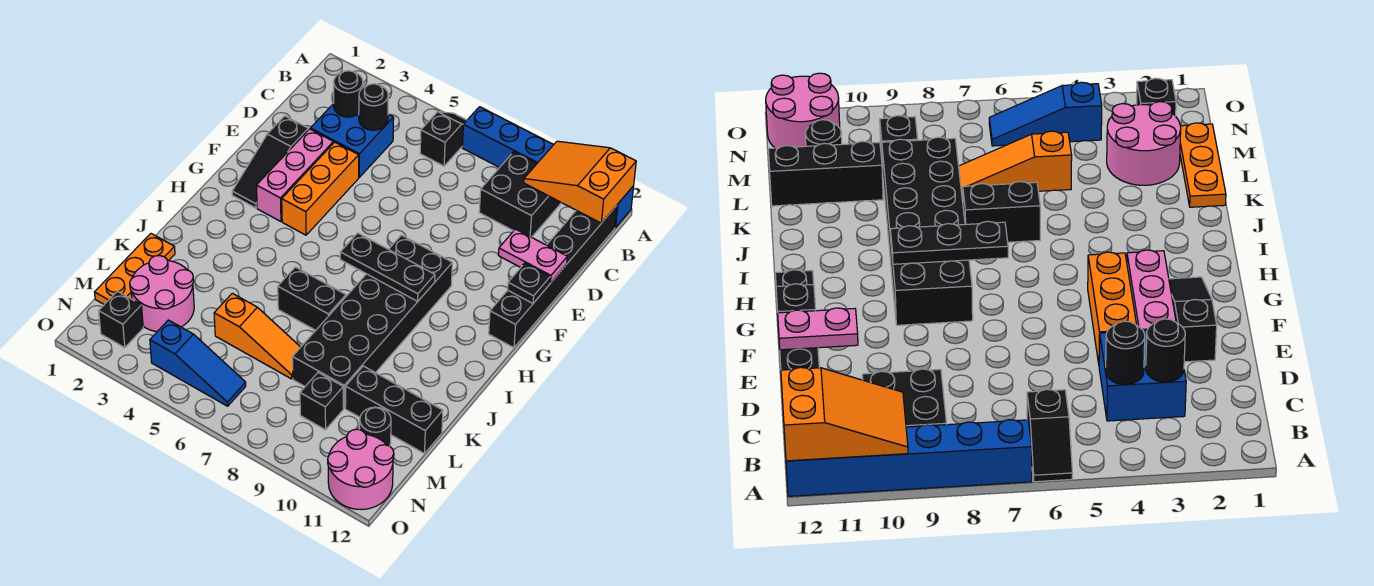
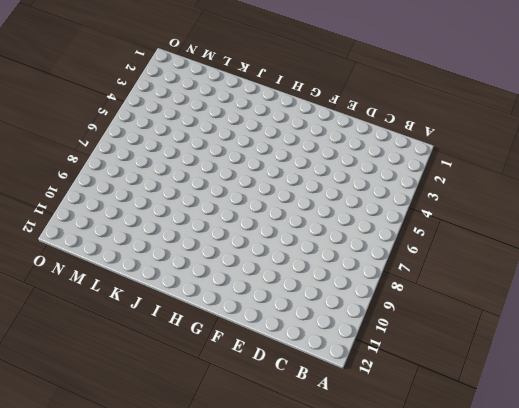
none -> black 1x2 slope [420,112,467,166]
none -> blue 1x6 brick [462,107,634,228]
none -> black 2x2 brick [479,152,561,237]

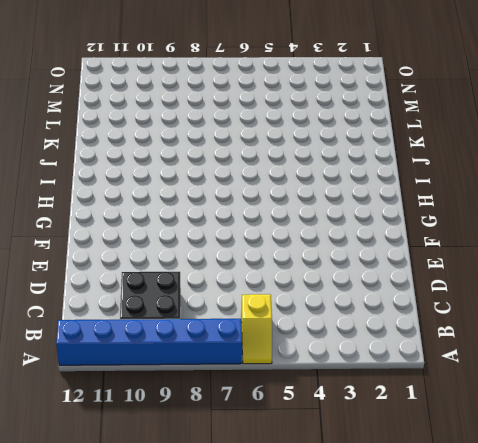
yellow 1x2 slope [241,294,272,364] -> black 1x2 slope [420,112,467,166]
none -> black 1x6 brick [489,206,617,348]
none -> blue 2x2 brick [310,104,394,177]
none -> black 1x3 slope [232,116,308,208]

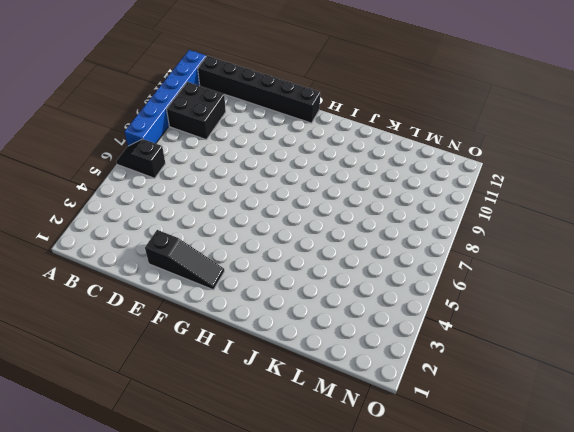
none -> blue 2x2 brick [310,104,394,177]
none -> pink 1x3 brick [256,129,333,222]
none -> orange 1x3 brick [282,142,359,235]

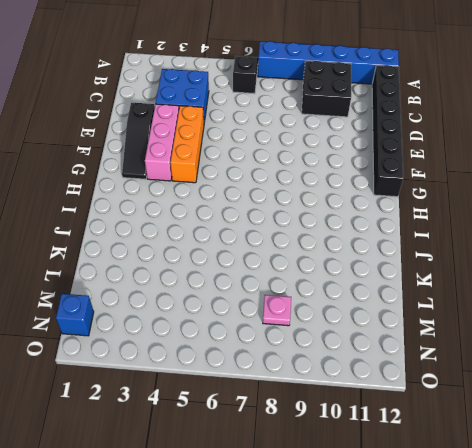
pink 1x1 plate [263,295,291,326] -> none
blue 1x1 brick [56,294,94,336] -> none
none -> black 2x6 brick [292,235,452,408]
none -> black 1x2 brick [278,267,346,330]
none -> orange 1x3 plate [95,234,175,304]

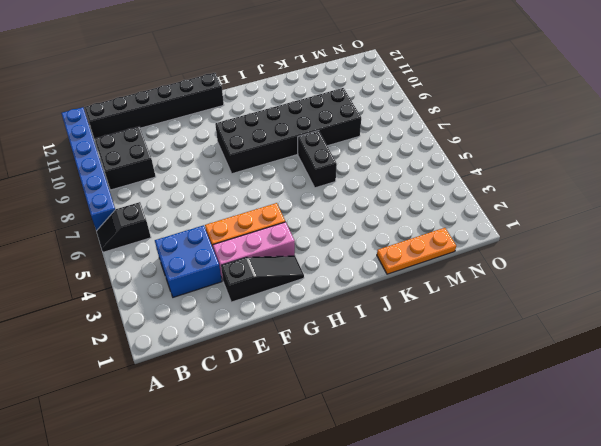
none -> pink 2x2 round brick [130,256,194,332]
none -> orange 1x3 slope [214,293,300,379]
none -> black 1x3 brick [345,366,443,454]

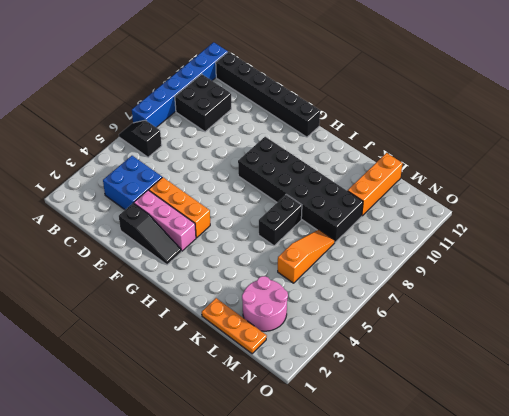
orange 1x3 brick [348,153,403,216] -> black 1x3 brick [345,366,443,454]
none -> black 1x1 brick [300,373,343,430]
none -> black 1x1 round brick [360,407,391,446]
none -> black 1x1 brick [99,291,143,348]

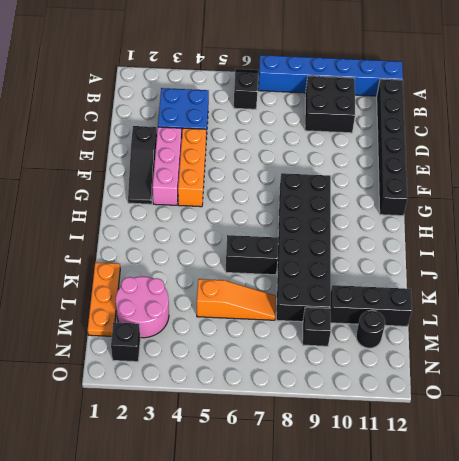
none -> blue 1x3 slope [150,320,246,406]
none -> pink 2x2 round brick [328,429,394,509]
none -> orange 2x3 slope [524,141,636,223]

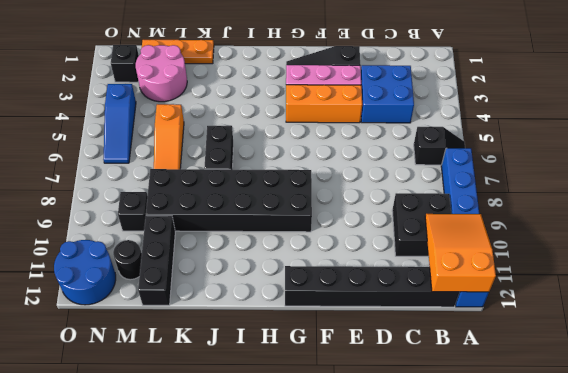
blue 2x2 round brick [54,240,116,305] -> pink 2x2 round brick [328,429,394,509]
none -> black 1x1 round brick [334,71,363,117]
none -> black 1x1 round brick [359,84,388,130]
none -> pink 1x2 plate [498,229,567,283]

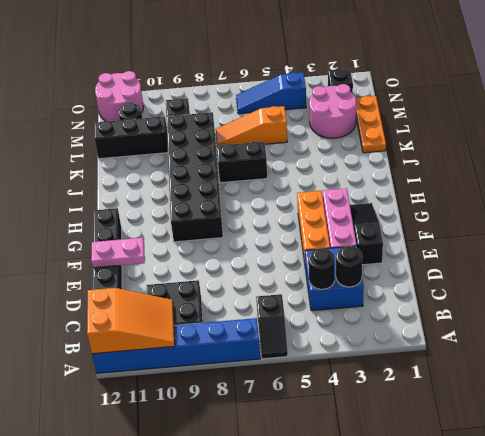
none -> black 1x1 plate [508,263,550,303]
none -> black 1x3 plate [340,233,435,301]

